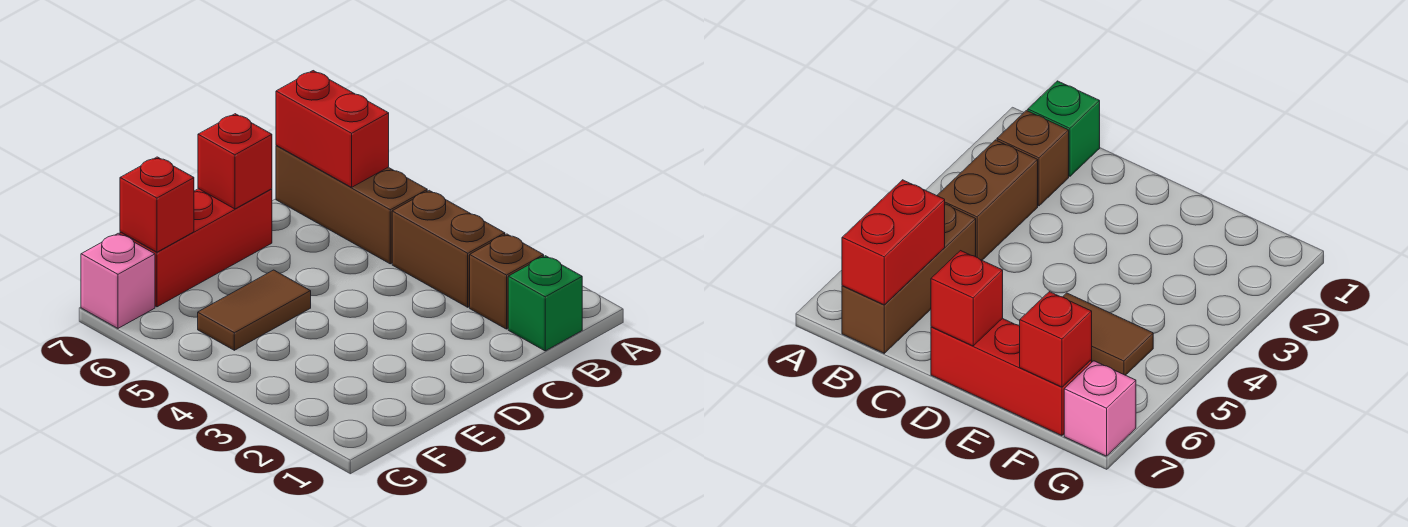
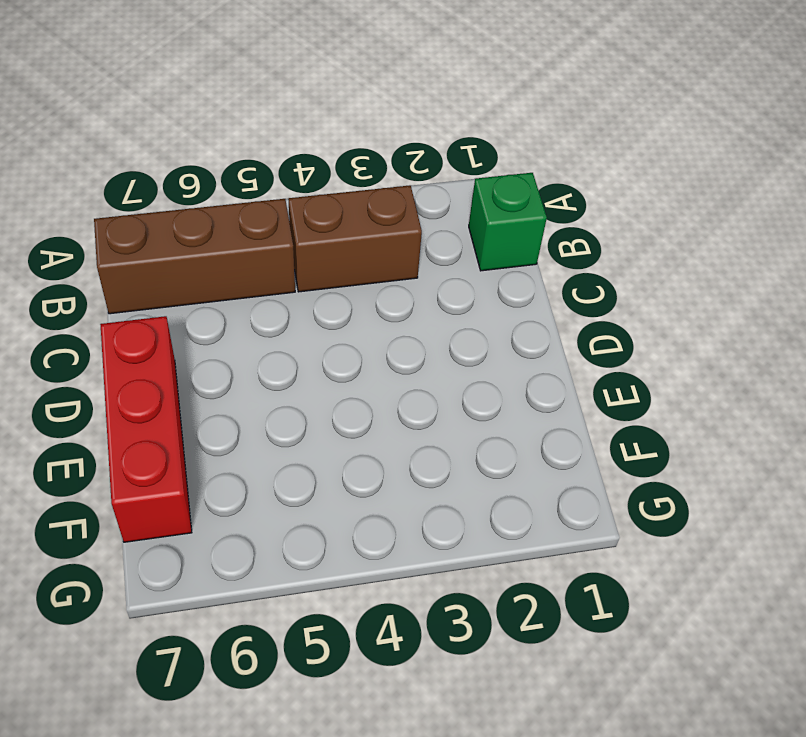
none -> brown 1x1 brick [470,234,544,329]
none -> brown 1x2 tile [198,270,311,350]

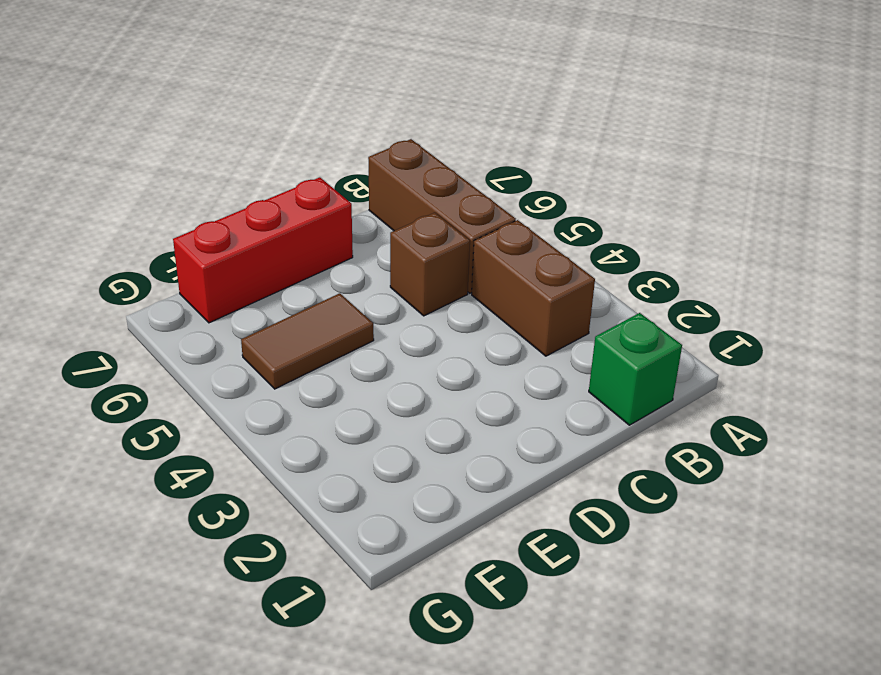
brown 1x1 brick [390,213,470,316] -> brown 1x1 brick moved to [470,234,544,329]
none -> pink 1x1 brick [81,233,155,328]
none -> red 1x2 brick [276,71,389,187]

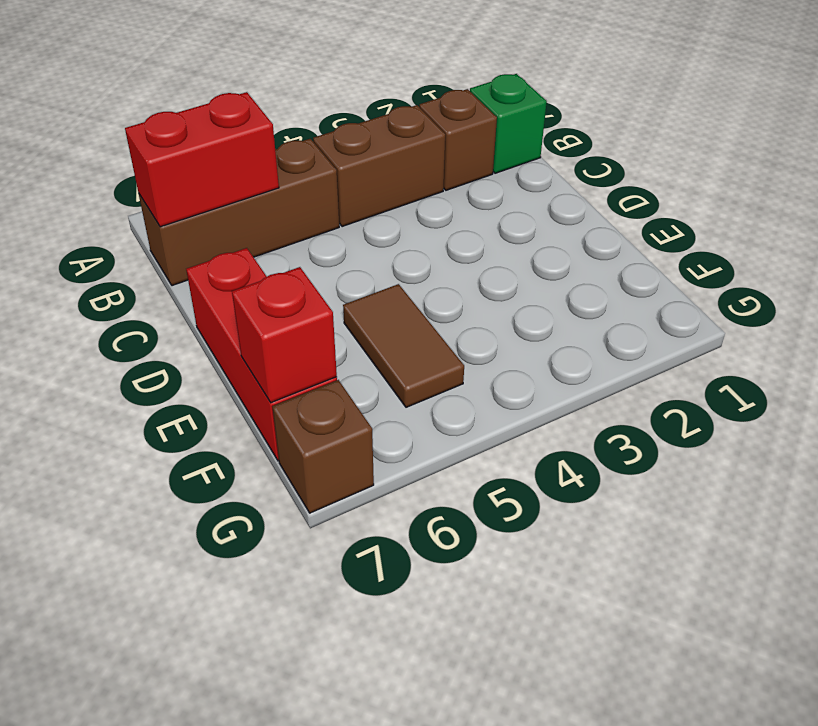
brown 1x1 brick [272,380,374,513] -> pink 1x1 brick [81,233,155,328]
none -> red 1x1 brick [198,114,272,209]

